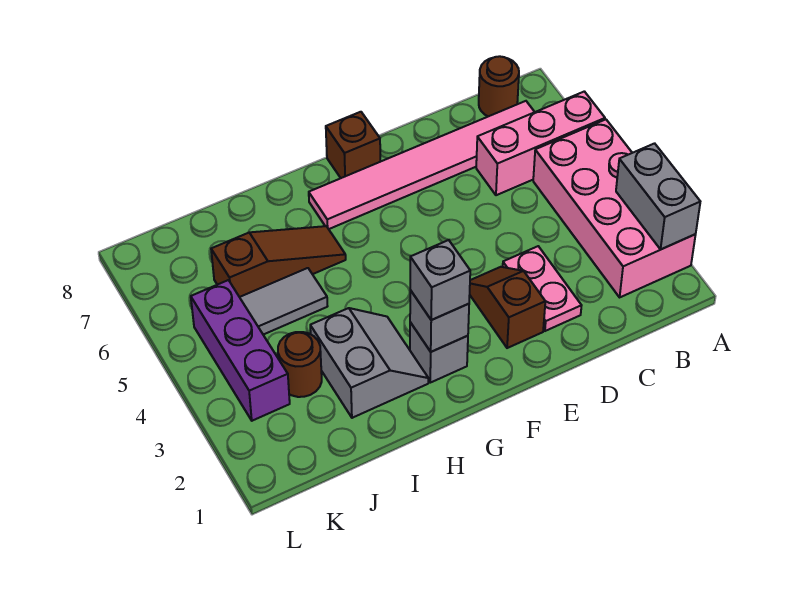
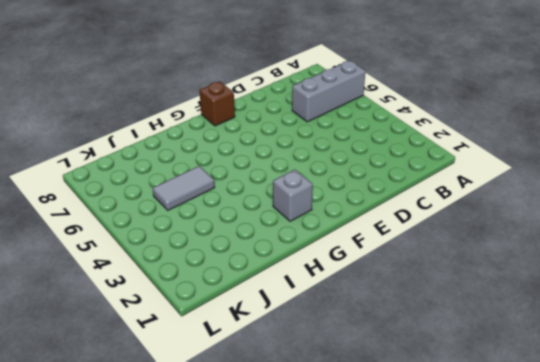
grey 1x3 brick [292,61,365,122] -> pink 1x3 brick [476,91,605,195]
none -> pink 2x4 brick [533,120,696,297]
none -> pink 1x6 tile [309,101,534,229]
none -> brown 1x1 round brick [479,56,519,116]

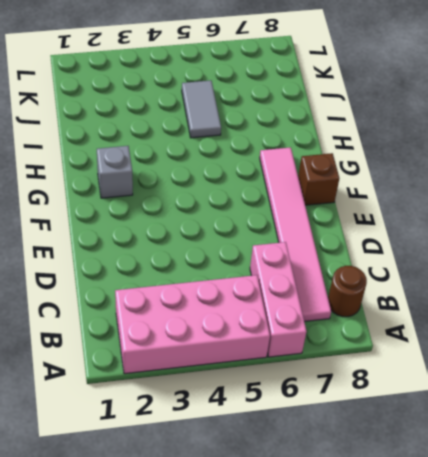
none -> pink 1x2 plate [503,246,582,331]
none -> brown 1x2 slope [470,267,545,348]
none -> grey 2x2 slope [310,308,428,418]

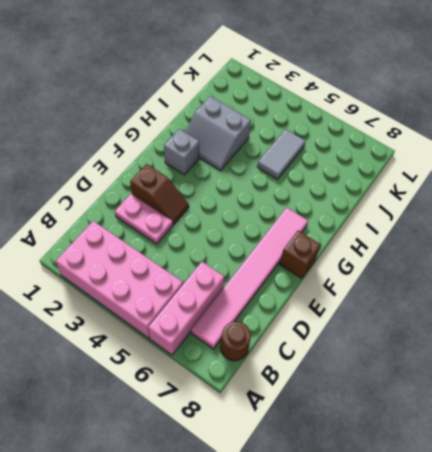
none -> brown 1x3 slope [211,226,346,297]
none -> brown 1x1 round brick [278,332,322,397]
none -> purple 1x3 brick [191,280,290,421]

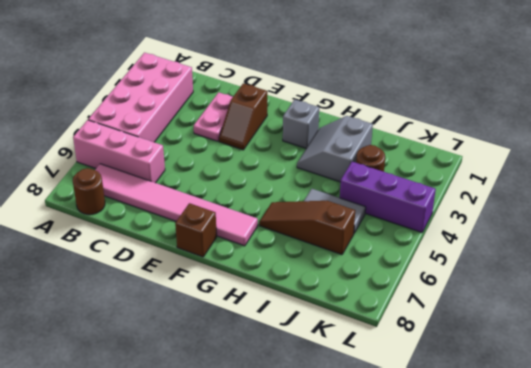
purple 1x3 brick [340,162,436,233] -> purple 1x3 brick turned to [191,280,290,421]
none -> grey 1x2 brick [616,143,700,249]
none -> grey 1x1 brick [410,290,469,352]
none -> grey 1x1 brick [410,240,470,320]

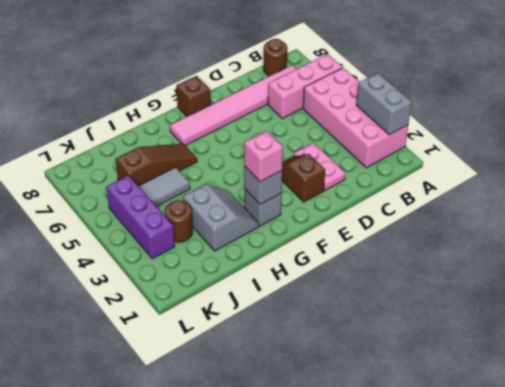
pink 1x1 brick [244,131,283,182] -> grey 1x1 brick [410,240,470,320]

